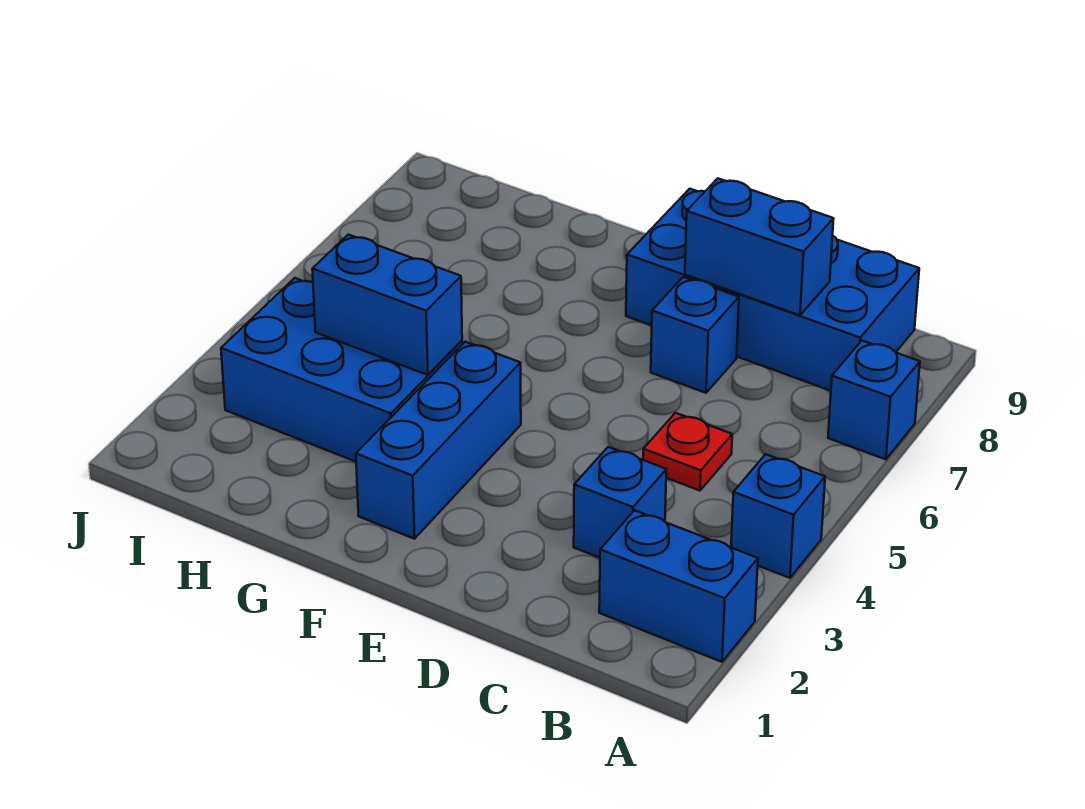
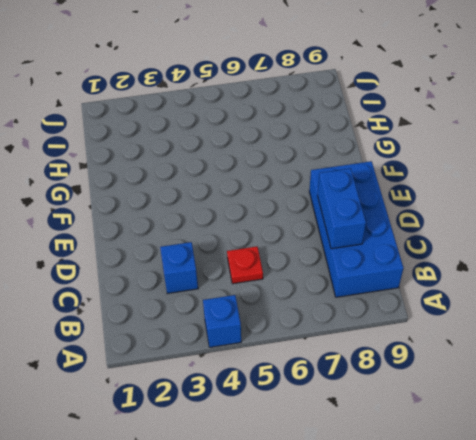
none -> blue 1x2 brick [599,510,758,662]
none -> blue 1x1 brick [828,341,920,459]

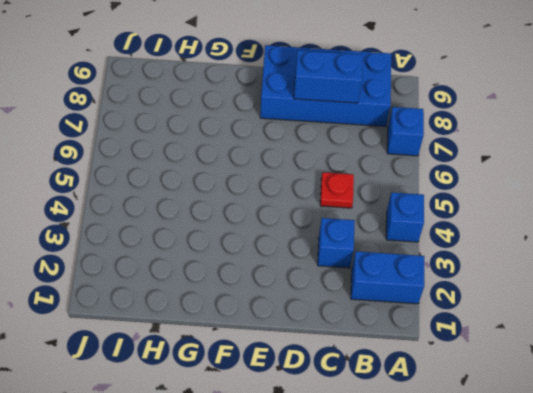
none -> blue 1x1 brick [651,277,739,393]
none -> blue 1x3 brick [356,342,521,539]

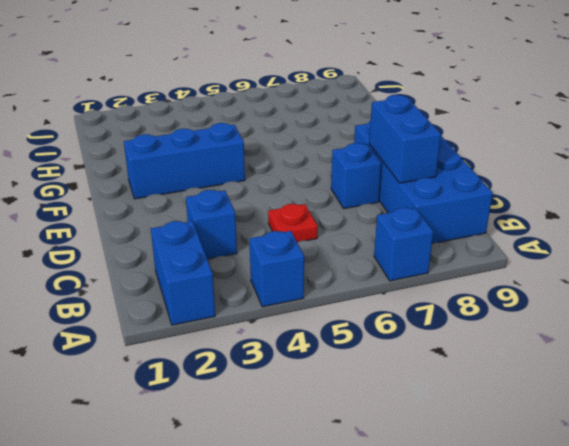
none -> blue 2x3 brick [221,278,462,462]
none -> blue 1x2 brick [312,235,462,375]

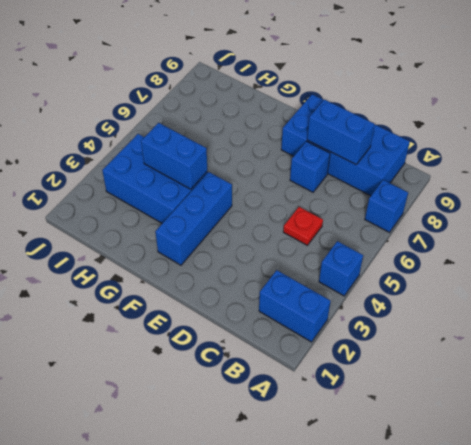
none -> blue 1x1 brick [574,447,666,558]

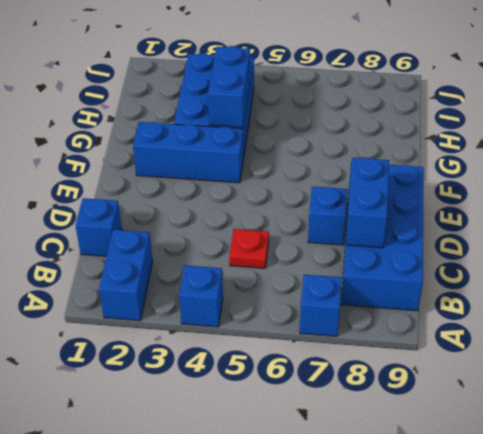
blue 1x1 brick [75,198,122,256] -> blue 1x1 brick moved to [574,447,666,558]

